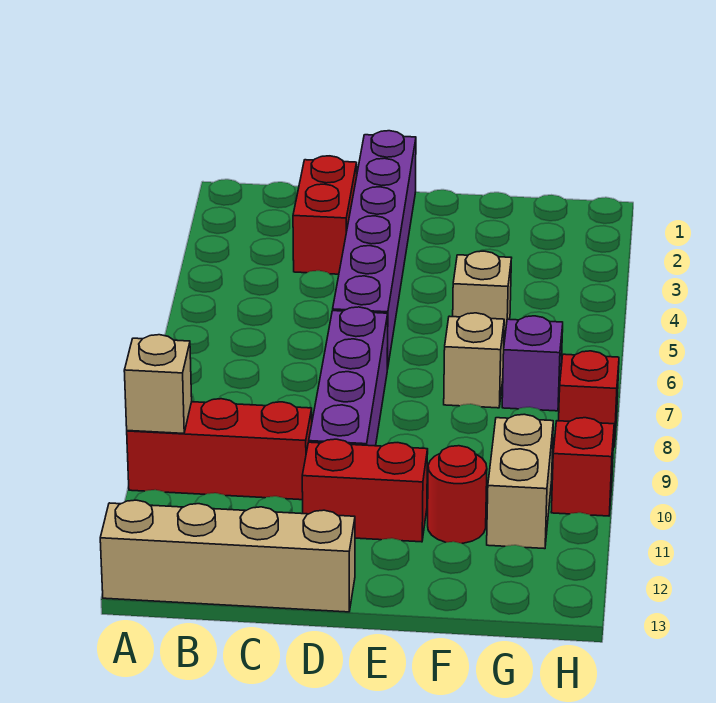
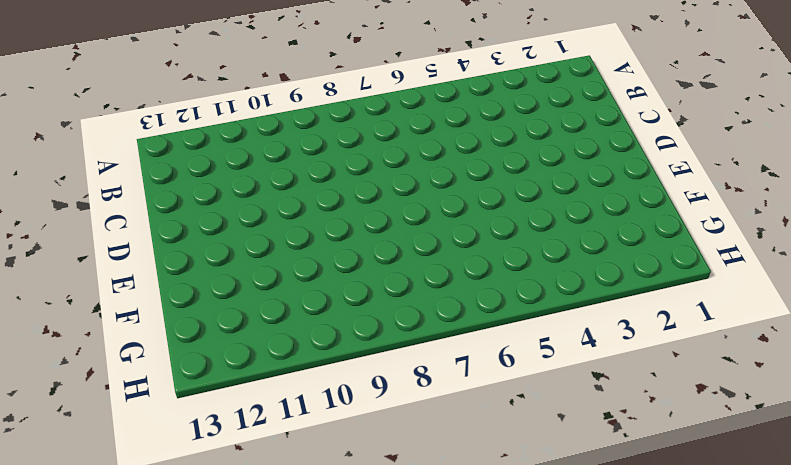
none -> red 1x3 brick [127,399,312,500]
none -> tan 1x4 brick [100,500,355,612]
none -> red 1x2 brick [293,156,357,274]

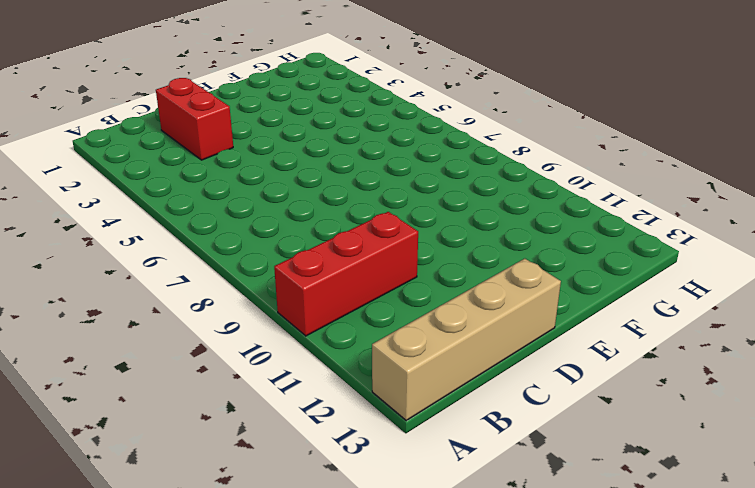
none -> purple 1x6 brick [333,131,416,369]
none -> purple 1x4 brick [309,307,388,446]
none -> red 1x2 brick [302,439,428,542]

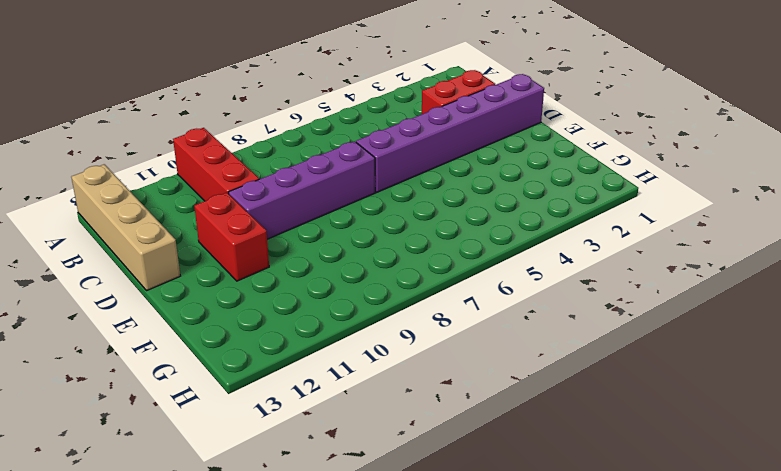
none -> tan 1x1 brick [453,251,511,342]
none -> tan 1x1 brick [444,313,504,408]
none -> red 1x1 round brick [428,446,487,543]

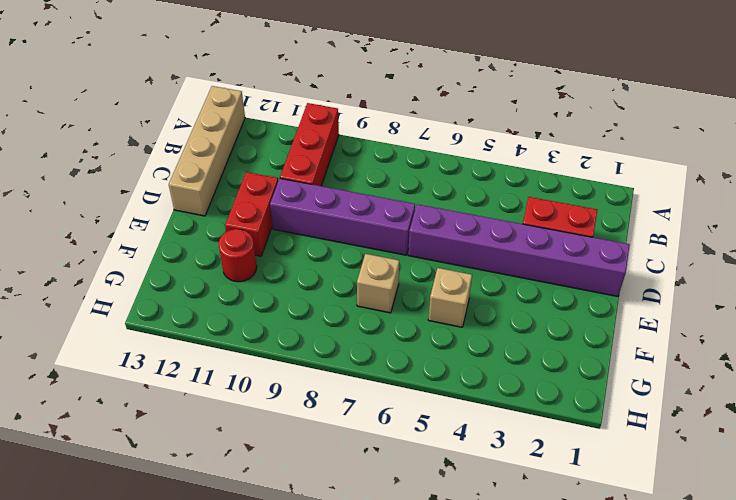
none -> purple 1x1 brick [502,316,563,411]
none -> tan 1x2 brick [487,414,553,549]
none -> red 1x1 brick [559,351,619,447]

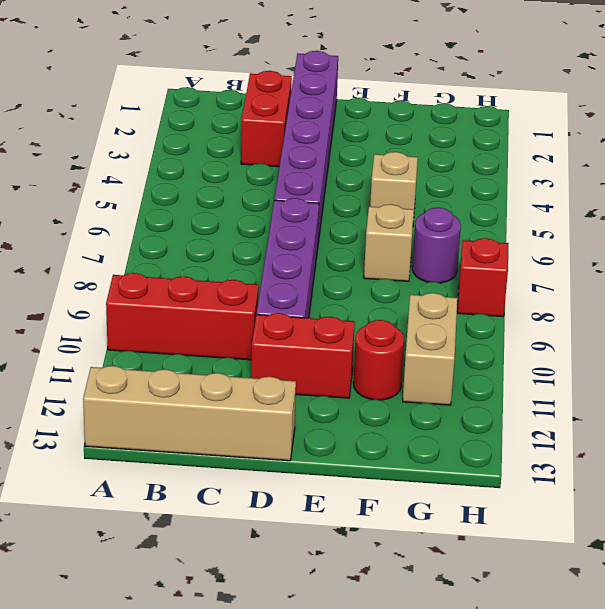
purple 1x1 round brick [412,208,461,283] -> purple 1x1 brick [502,316,563,411]
none -> red 1x1 brick [551,418,614,516]
none -> tan 1x1 brick [124,335,192,433]

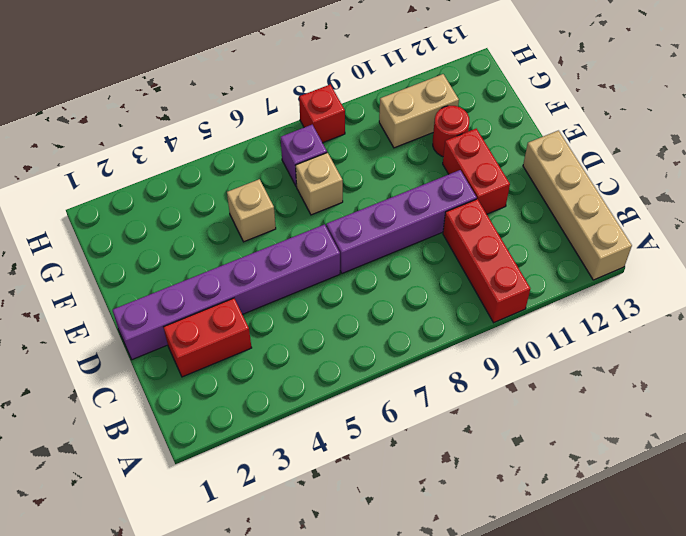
none -> red 1x1 brick [551,418,614,516]
none -> tan 1x1 brick [124,335,192,433]

